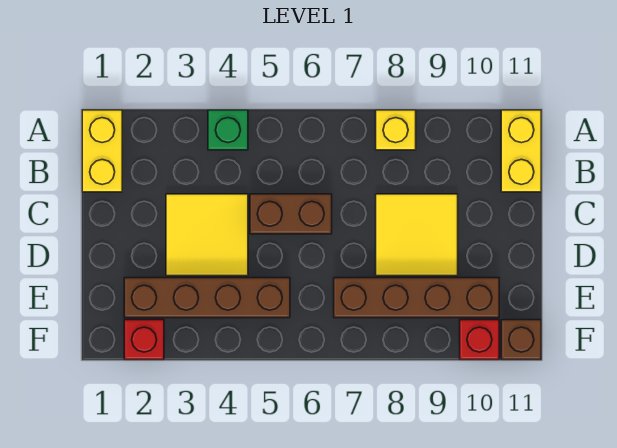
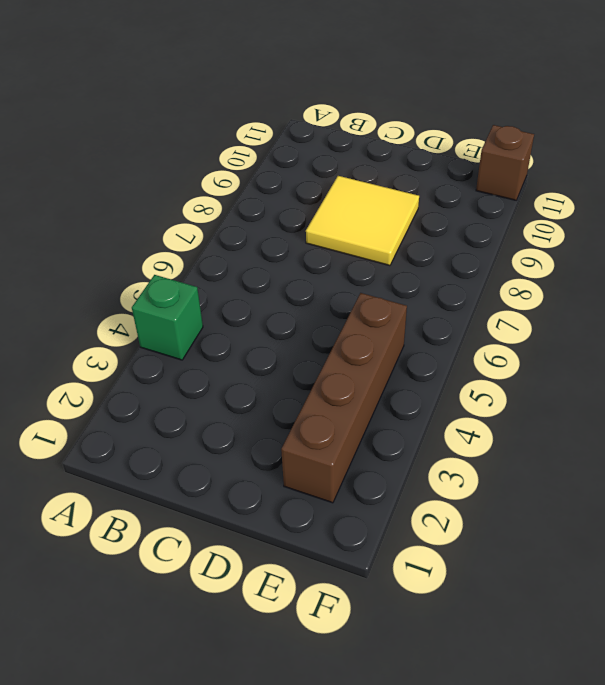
none -> yellow 1x2 brick [82,110,122,192]
none -> yellow 1x1 brick [376,110,416,150]
none -> yellow 1x2 brick [501,110,541,192]

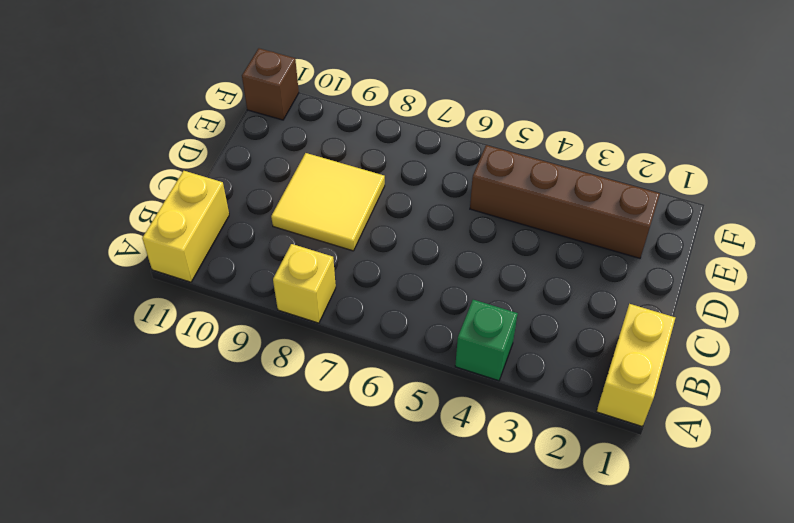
none -> yellow 2x2 tile [166,194,248,276]
none -> brown 1x2 brick [250,194,332,234]
none -> brown 1x4 brick [334,278,499,318]

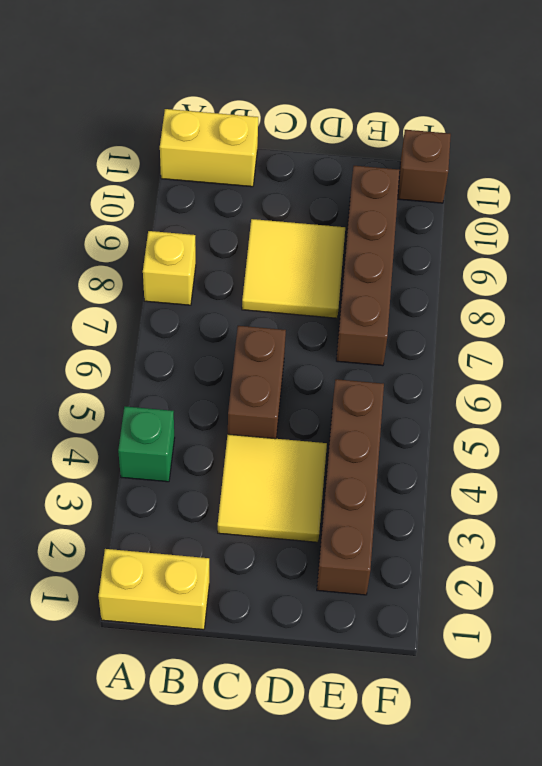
none -> red 1x1 brick [124,320,164,360]
none -> red 1x1 brick [460,320,499,360]

